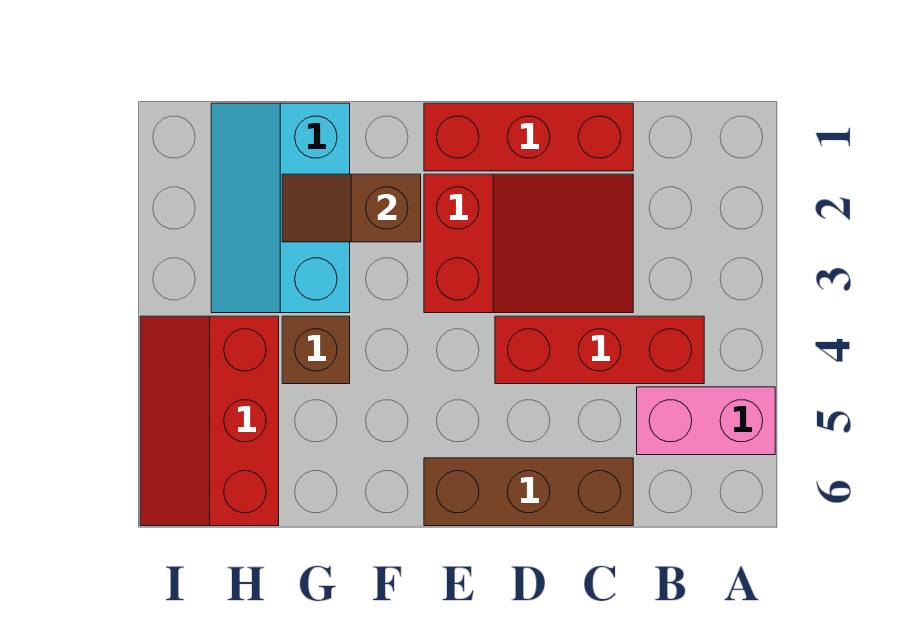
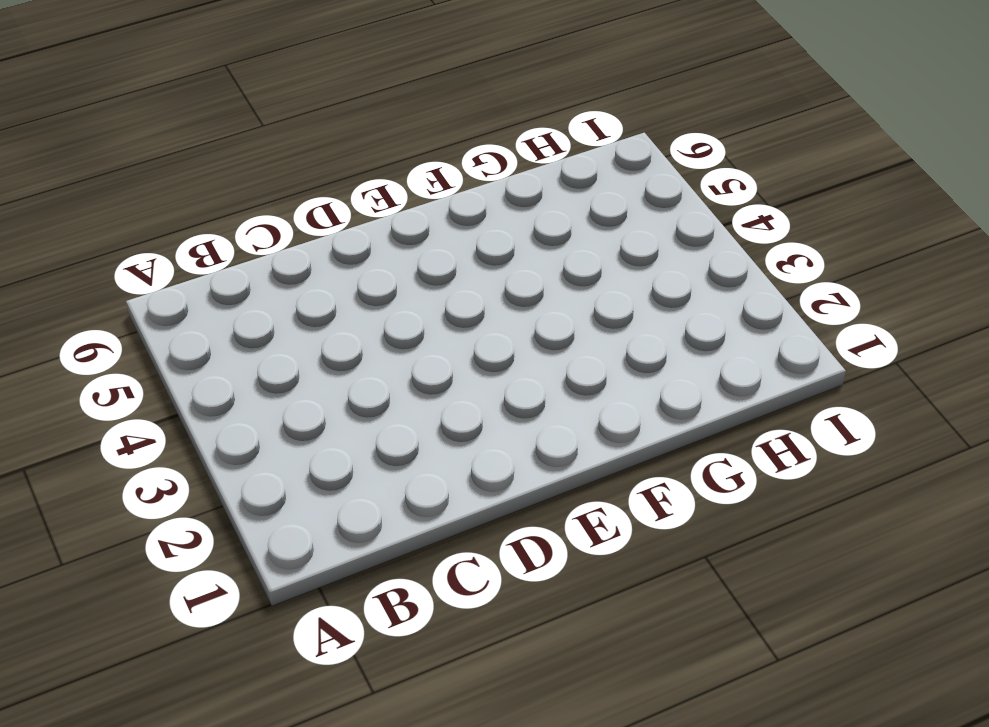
none -> pink 1x2 brick [637,387,775,455]
none -> red 1x3 brick [495,316,704,384]

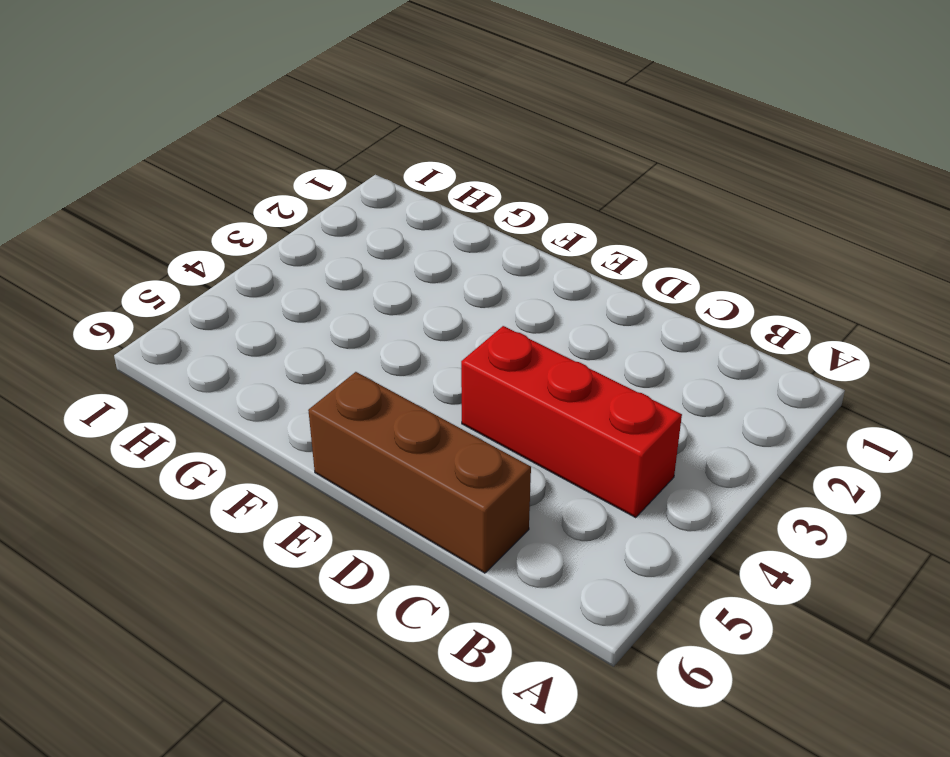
none -> pink 1x2 brick [637,387,775,455]
none -> red 1x3 brick [424,103,633,171]

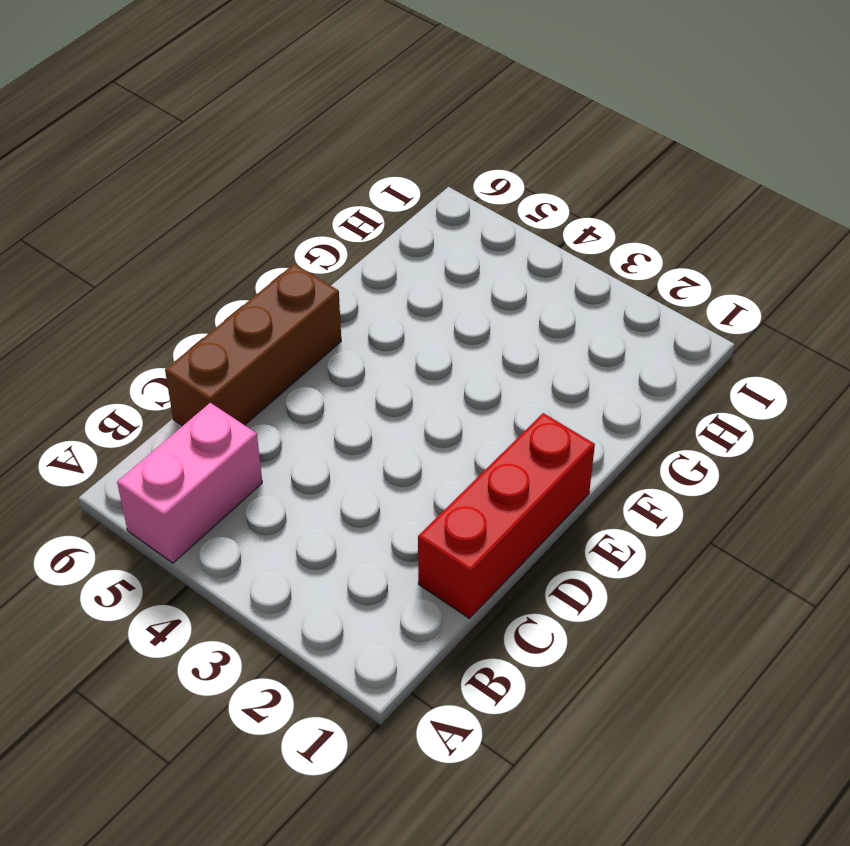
none -> red 1x3 brick [495,316,704,384]
none -> red 2x3 slope [424,174,633,313]

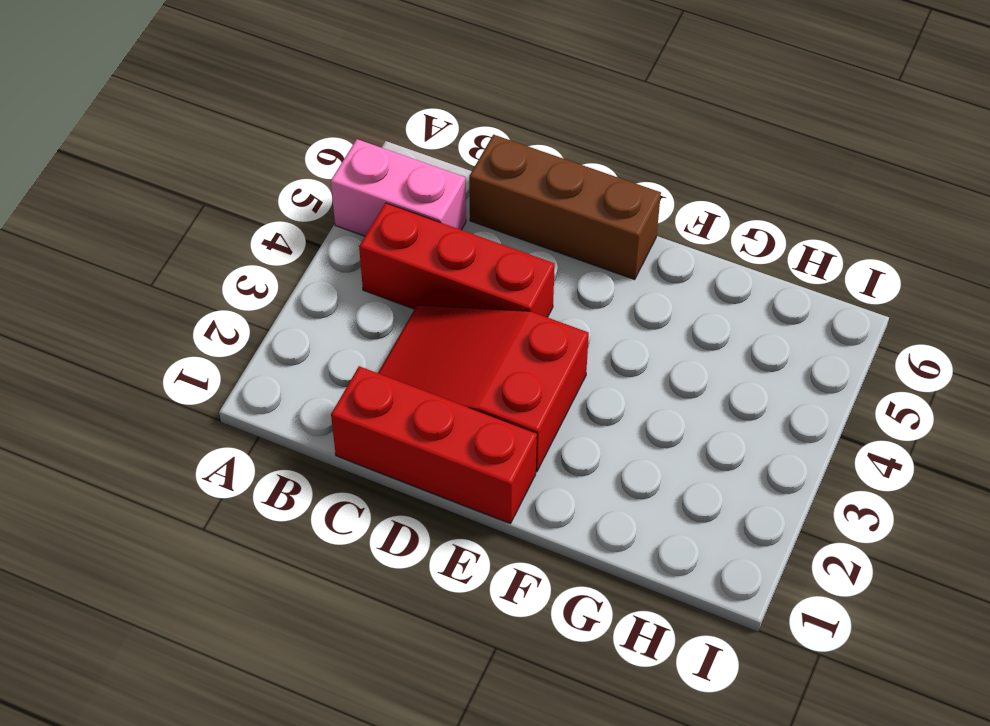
none -> cyan 2x3 slope [211,103,350,313]
none -> brown 1x1 brick [282,316,350,384]

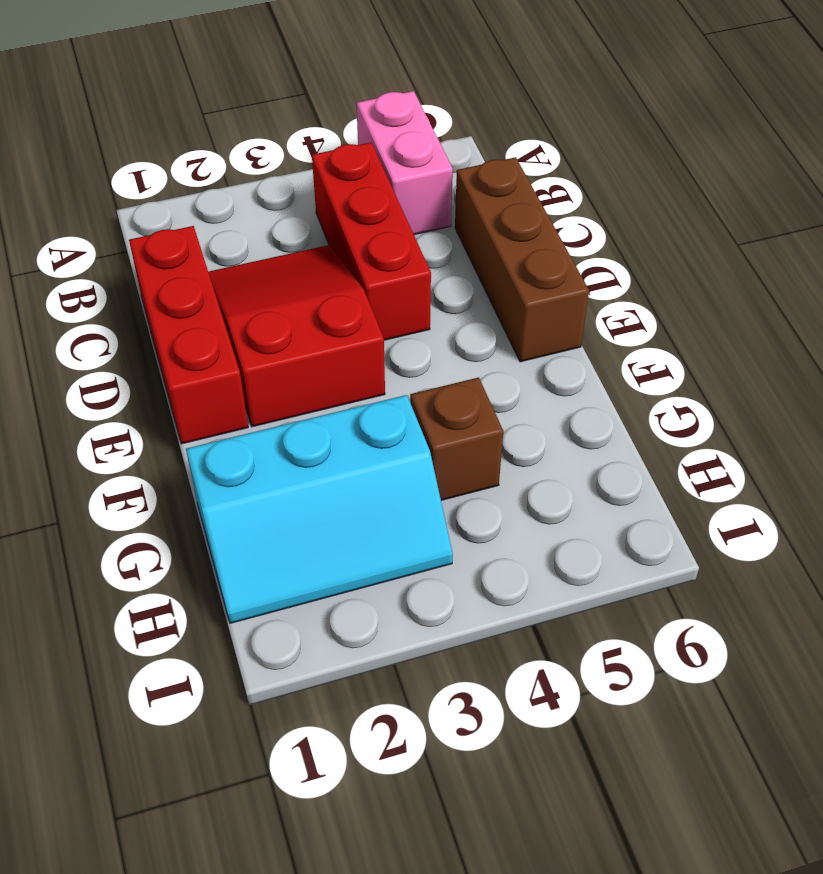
none -> red 2x3 slope [140,316,279,526]
none -> brown 1x2 slope [282,174,421,242]

